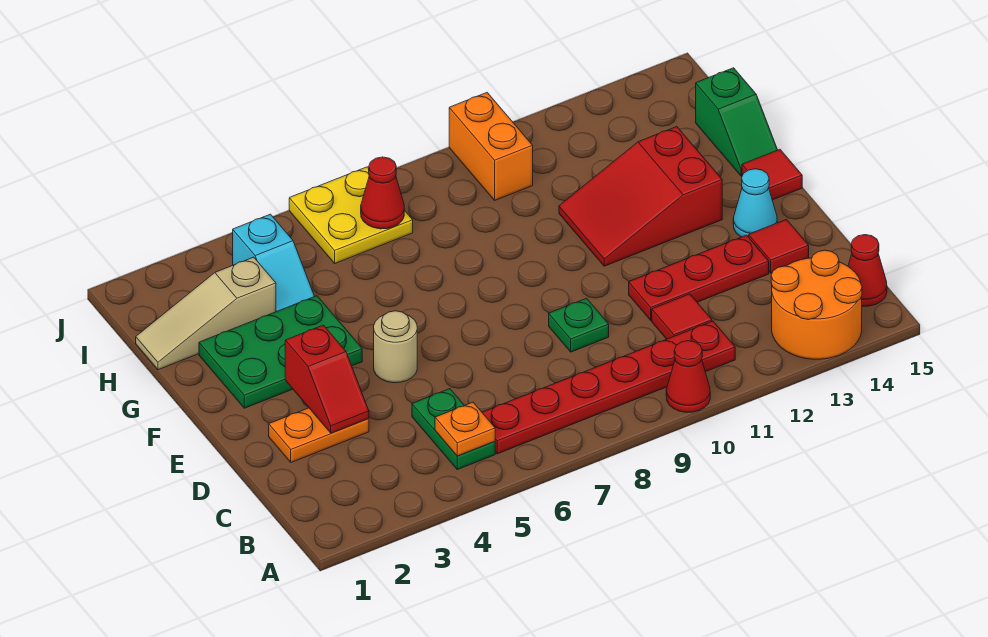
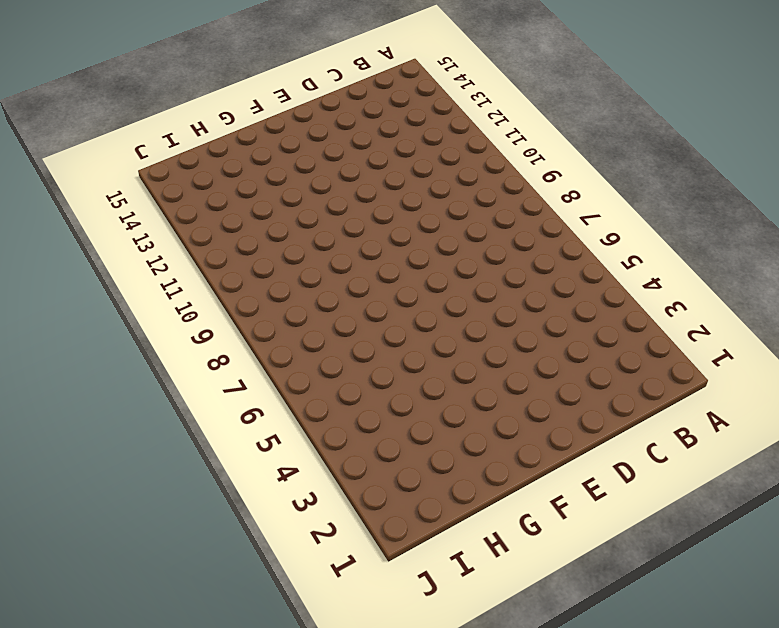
none -> red 1x1 cone [666,341,710,412]
none -> orange 2x2 round brick [771,250,862,359]
none -> green 1x2 plate [412,389,495,469]

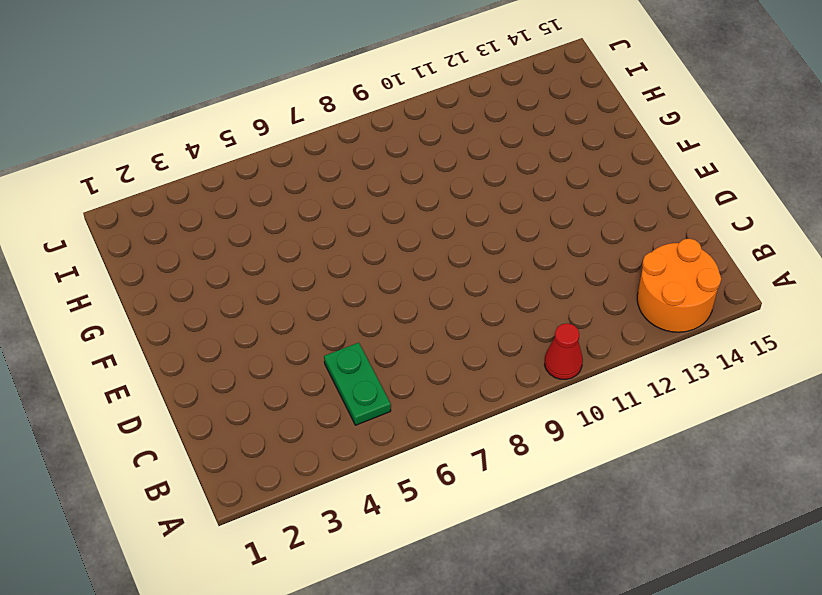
none -> red 1x6 plate [482,321,735,454]
none -> red 1x1 cone [848,235,887,306]
none -> red 1x1 tile [652,294,712,339]

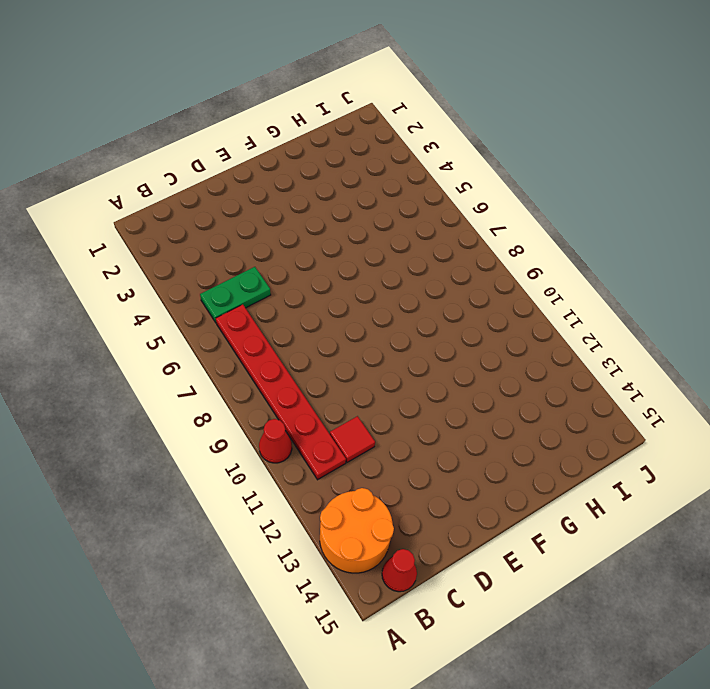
none -> orange 1x2 plate [269,408,369,462]
none -> green 1x1 plate [549,298,609,352]
none -> red 1x3 plate [629,235,769,320]

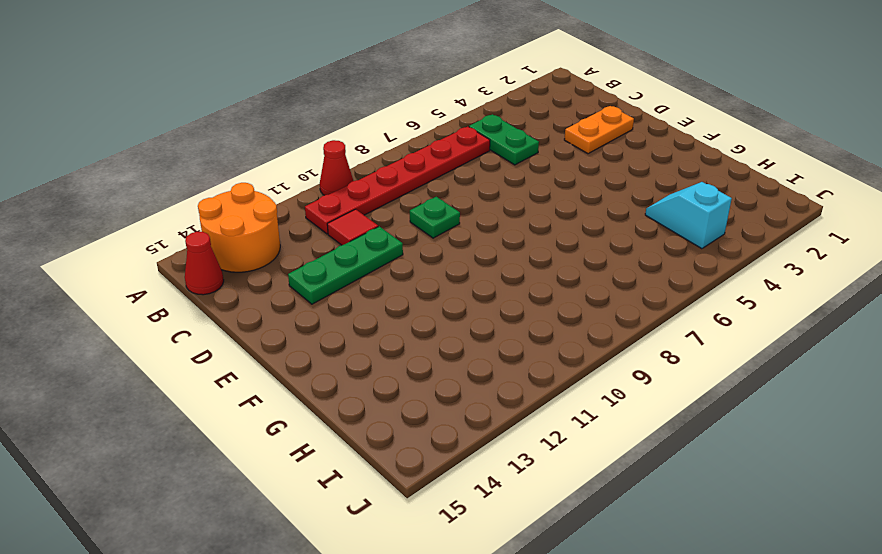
green 1x3 plate [288,226,403,304] -> red 1x3 plate [629,235,769,320]
none -> red 1x1 tile [749,219,809,273]
none -> tan 1x1 round brick [374,311,417,383]
none -> cyan 1x1 cone [733,169,777,237]

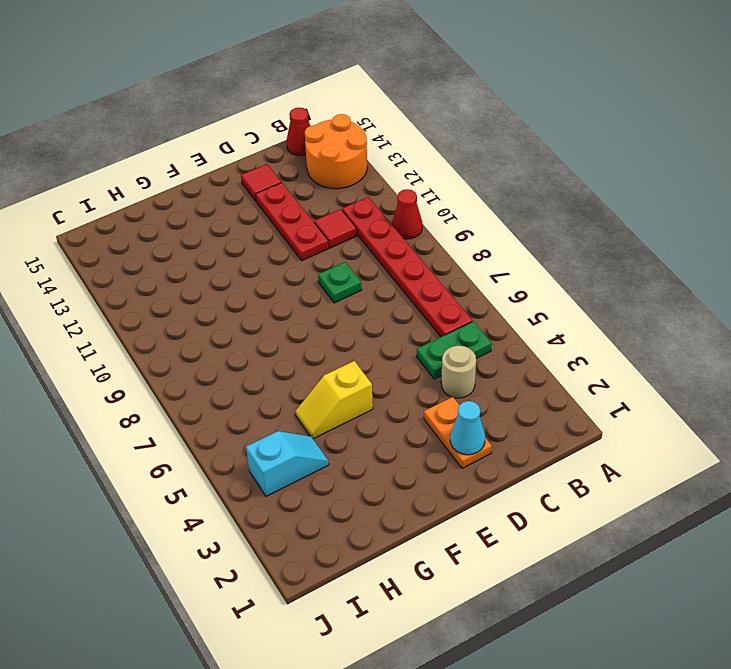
tan 1x1 round brick [441,346,476,398] -> tan 1x1 round brick moved to [374,311,417,383]
cyan 1x1 cone [450,401,485,455] -> cyan 1x1 cone moved to [733,169,777,237]
yellow 1x2 slope [295,361,373,439] -> none
none -> green 2x3 plate [199,296,362,408]
none -> red 2x3 slope [559,127,722,266]
none -> red 1x1 tile [742,149,802,200]

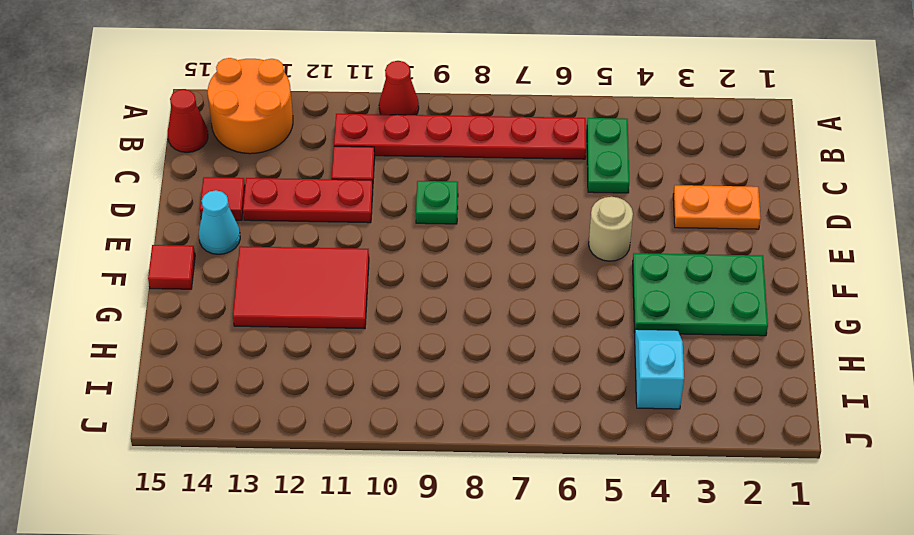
red 2x3 tile [233,246,369,329] -> red 2x3 slope [559,127,722,266]
none -> green 1x2 slope [696,68,777,176]
none -> tan 1x3 slope [136,257,276,370]
none -> yellow 2x2 plate [289,167,413,263]

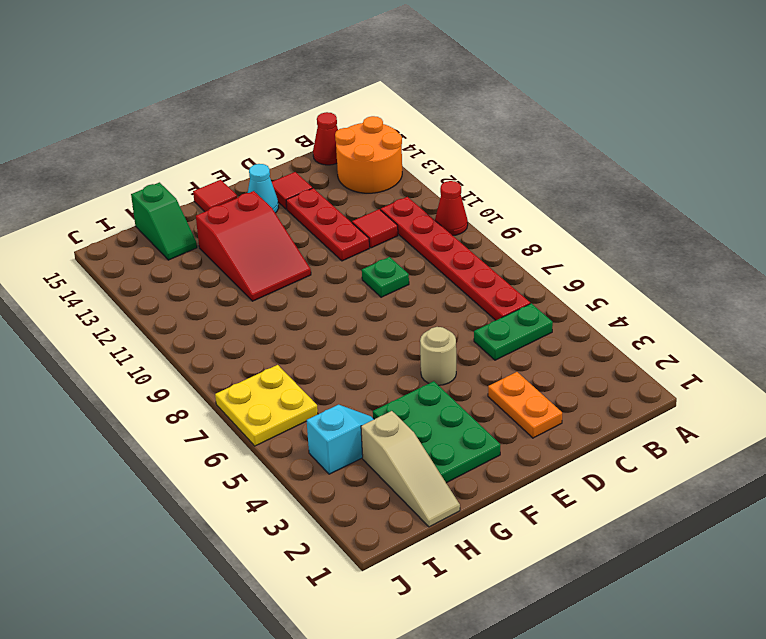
green 1x2 slope [131,182,197,260] -> green 1x2 slope turned to [696,68,777,176]
none -> orange 1x2 brick [449,93,533,200]
none -> orange 1x1 plate [435,402,495,456]
none -> red 1x2 slope [285,325,369,433]

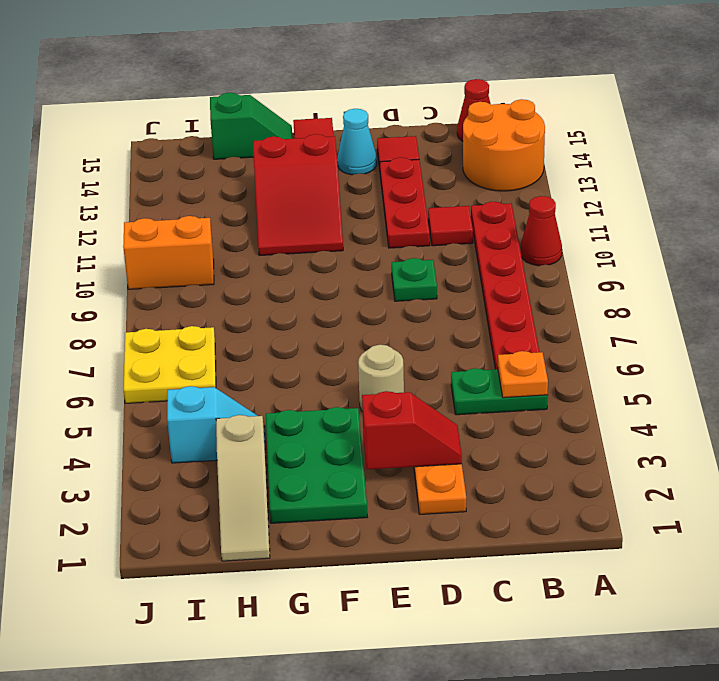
none -> red 1x1 cone [361,157,404,229]

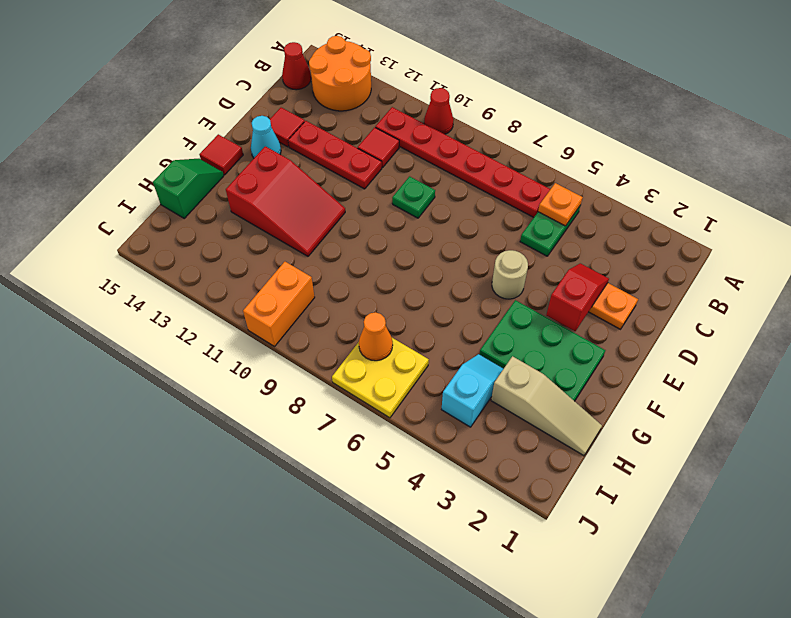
orange 1x1 cone [359,312,393,361] -> red 1x1 cone [361,157,404,229]

